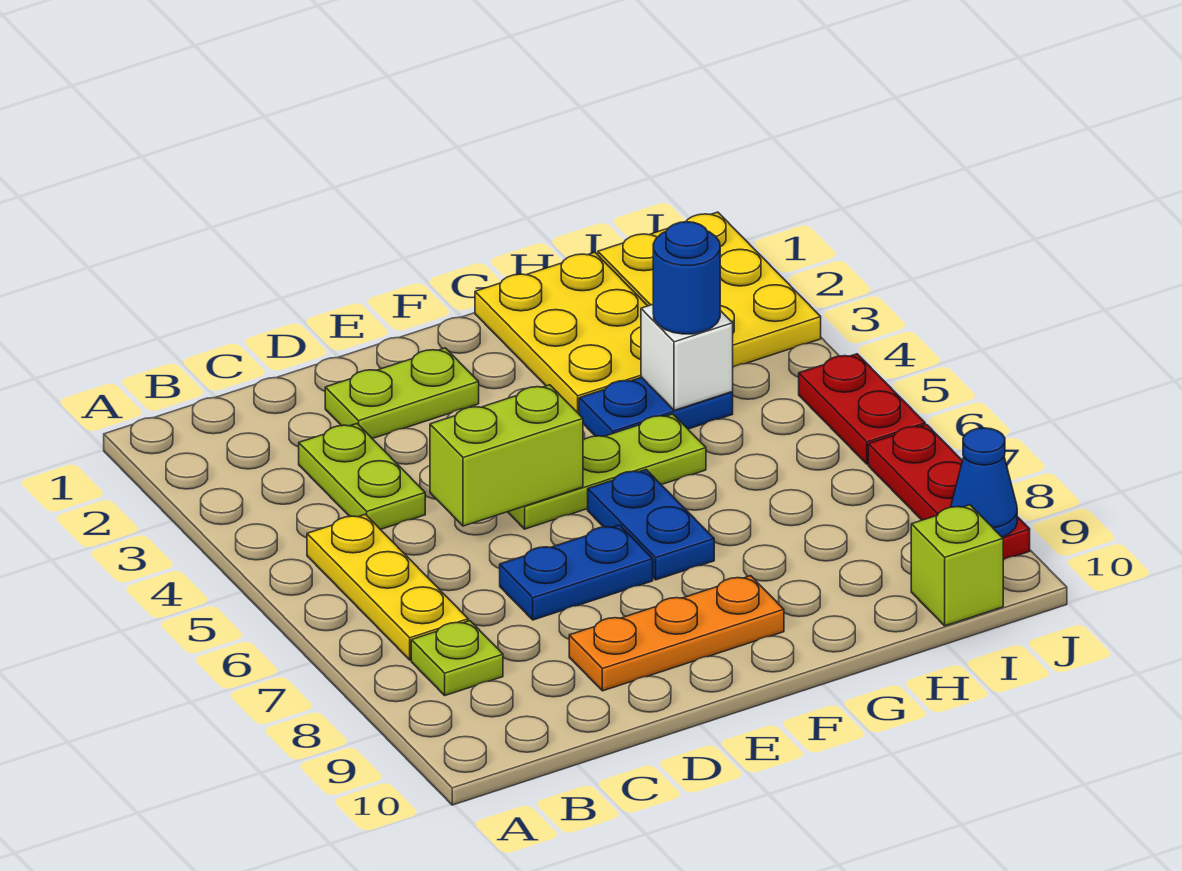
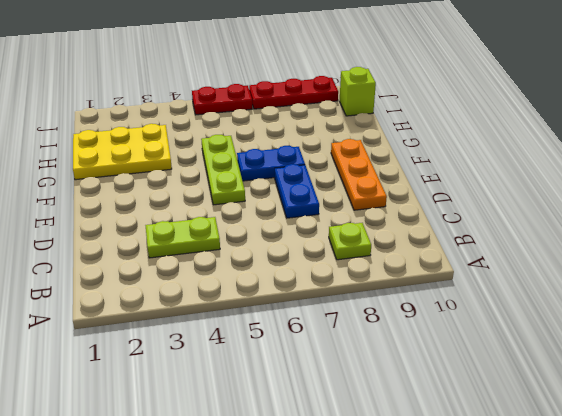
none -> yellow 1x3 plate [307,514,468,660]
none -> lime 1x2 plate [325,348,479,439]
none -> blue 1x2 plate [579,377,733,436]

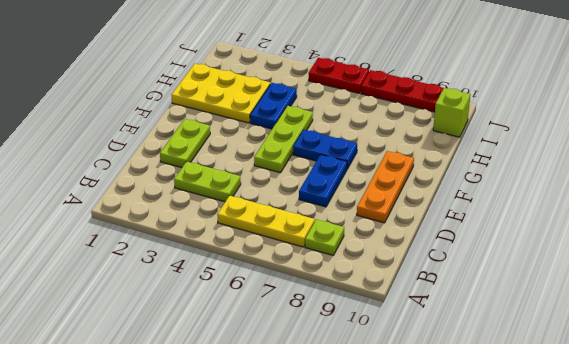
none -> yellow 2x3 plate [598,212,821,367]
none -> lime 1x2 brick [430,385,583,526]
none -> white 1x1 brick [641,304,733,410]

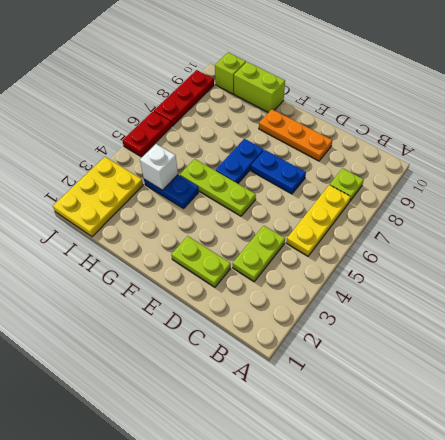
lime 1x2 brick [234,62,285,112] -> lime 1x2 brick moved to [430,385,583,526]
none -> yellow 2x3 plate [475,252,647,414]
none -> blue 1x1 cone [951,428,1017,537]
none -> blue 1x1 round brick [653,222,720,334]

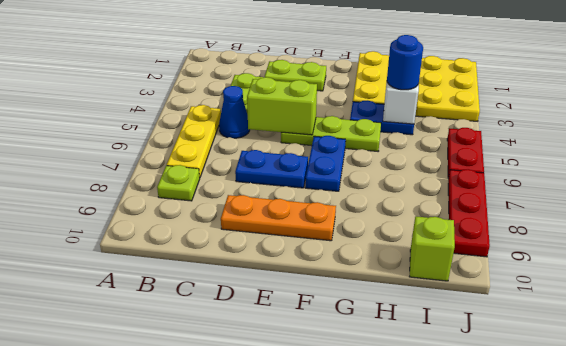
blue 1x1 cone [219,86,250,138] -> blue 1x1 cone moved to [951,428,1017,537]

